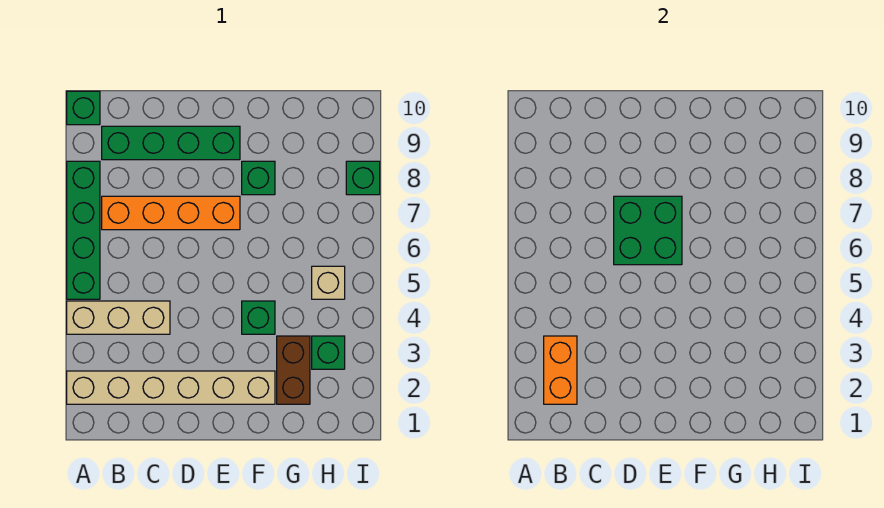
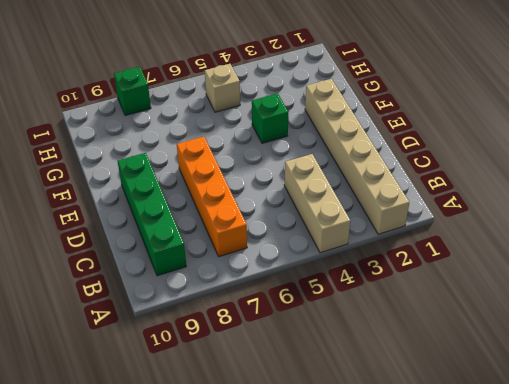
none -> green 1x4 brick [67,161,100,299]
none -> green 1x1 brick [67,91,100,125]
none -> green 1x1 brick [242,161,275,195]

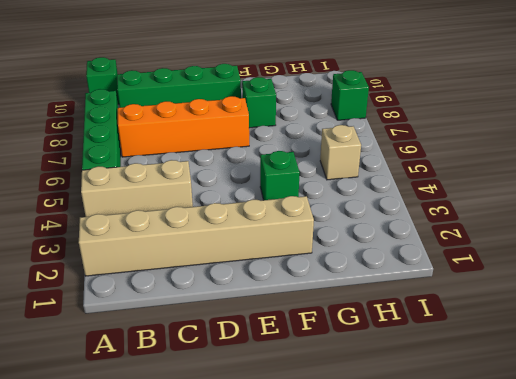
none -> brown 1x2 brick [277,336,310,404]
none -> green 1x1 brick [312,336,345,369]
none -> orange 1x2 brick [544,336,577,404]

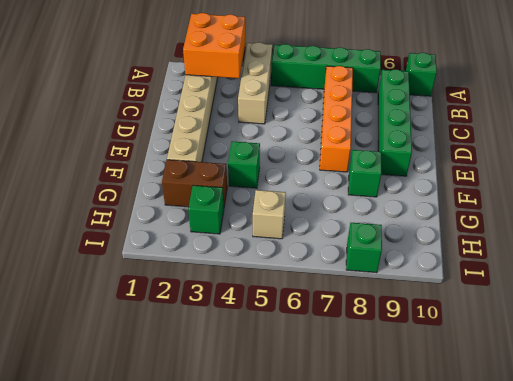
orange 2x2 brick [183,13,245,78] -> orange 1x2 brick [544,336,577,404]
none -> green 2x2 brick [614,196,682,265]

